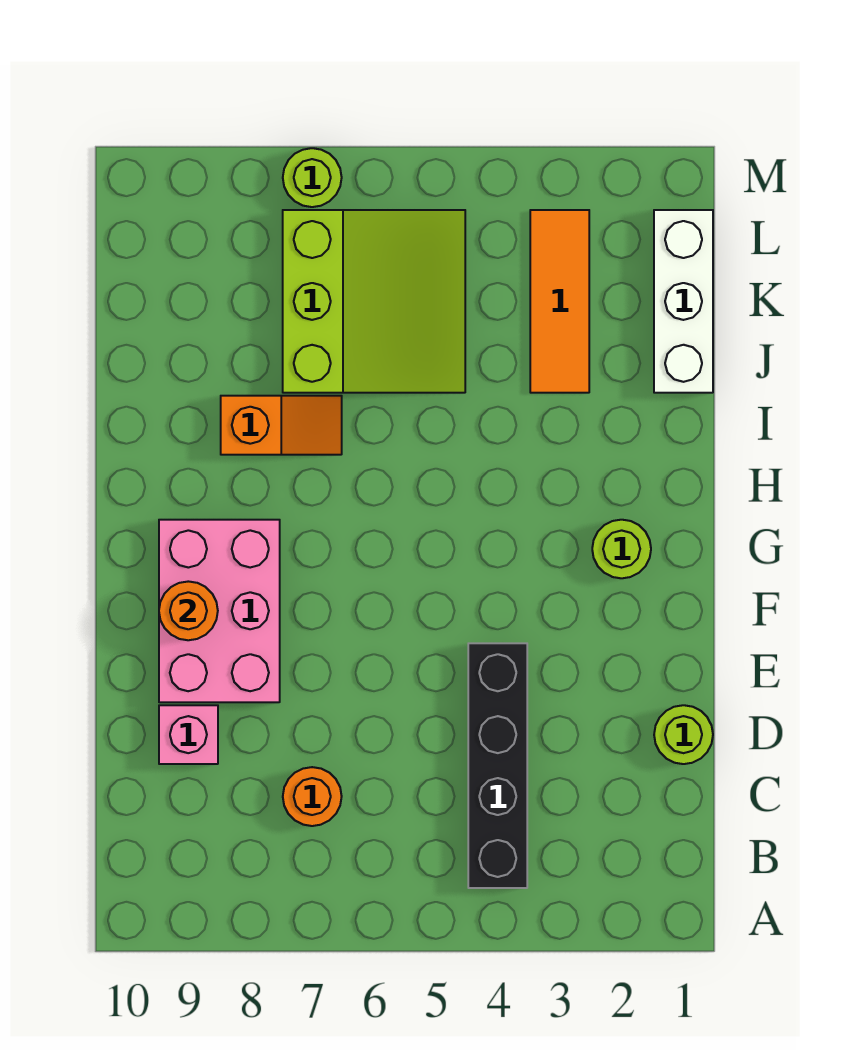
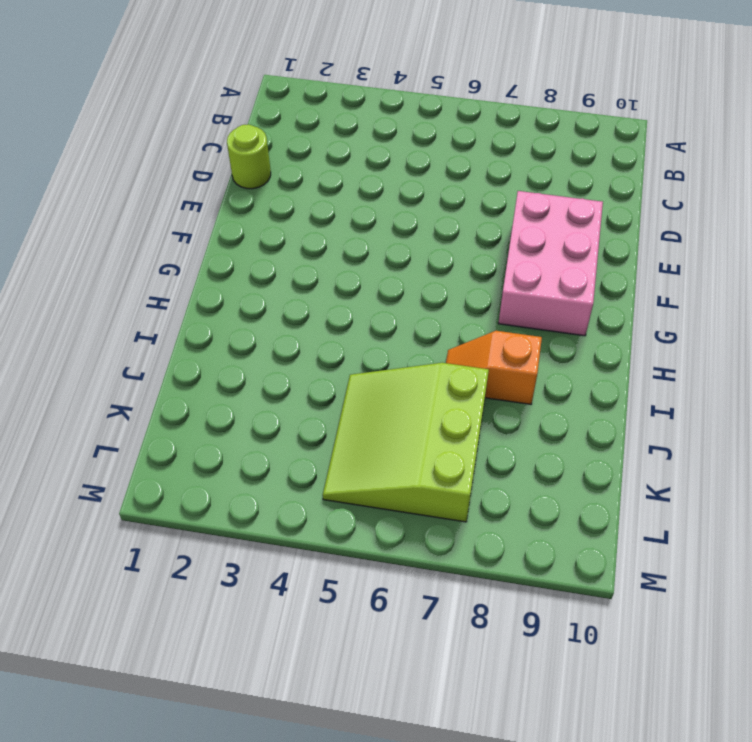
none -> black 1x4 brick [468,643,527,888]
none -> orange 1x1 round brick [283,767,342,826]
none -> pink 1x1 brick [159,705,218,764]

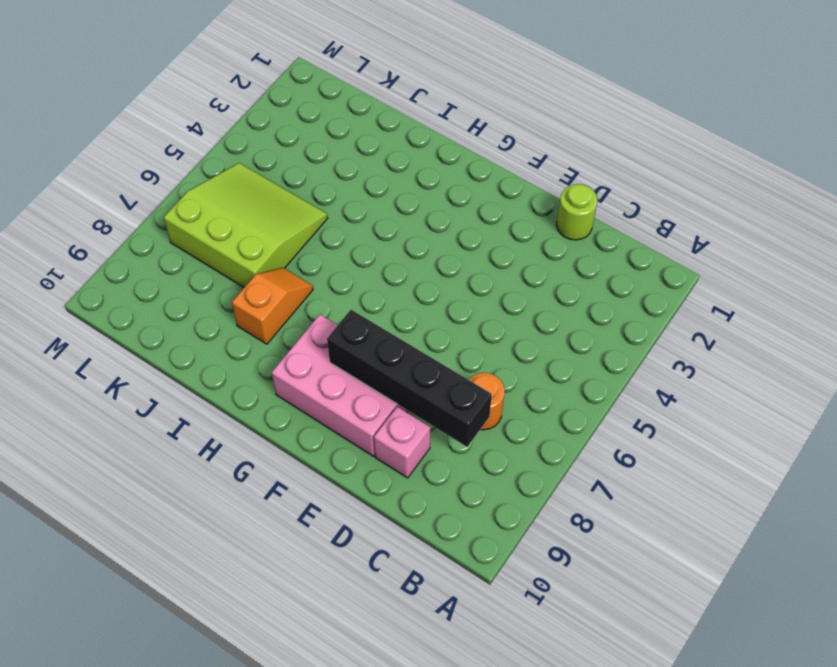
black 1x4 brick [327,310,492,447] -> black 1x4 brick moved to [468,643,527,888]
none -> lime 1x1 round brick [592,520,651,578]
none -> white 1x3 brick [654,210,713,393]
none -> orange 1x3 tile [530,210,589,393]

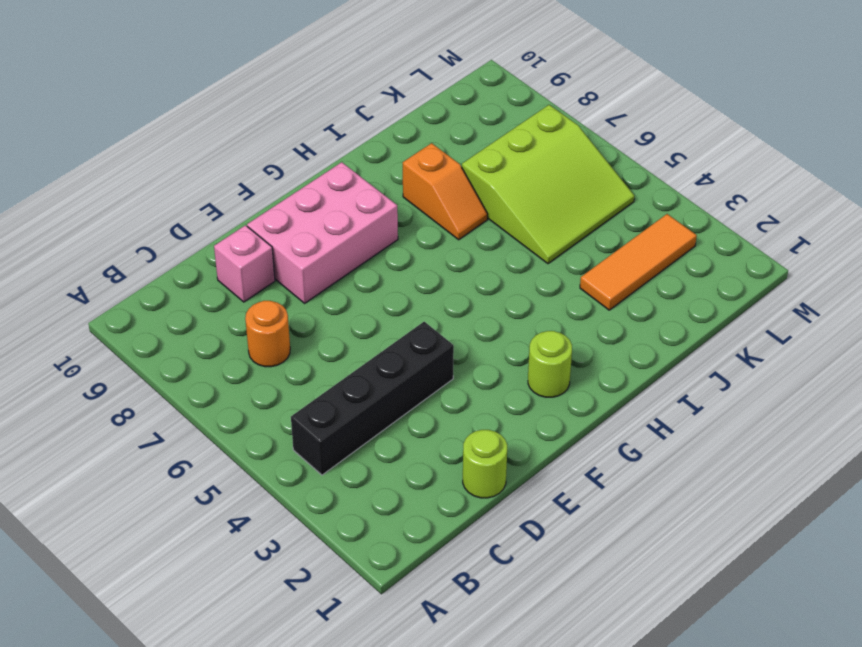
none -> white 1x3 brick [654,210,713,393]
none -> lime 1x1 round brick [283,148,342,207]
none -> orange 1x1 round brick [159,581,218,640]

